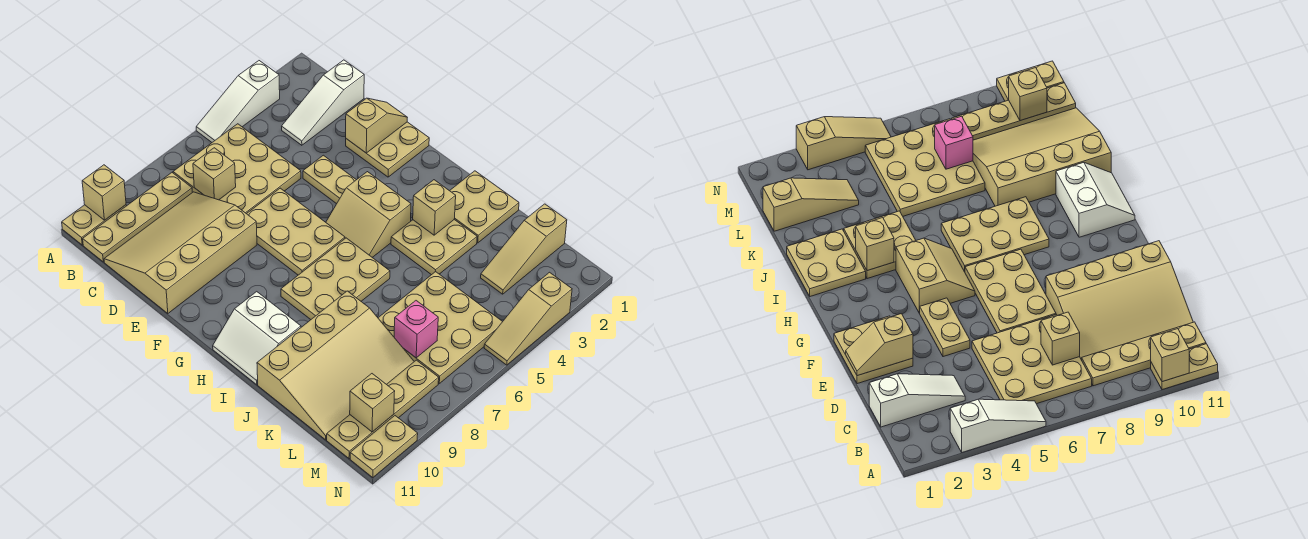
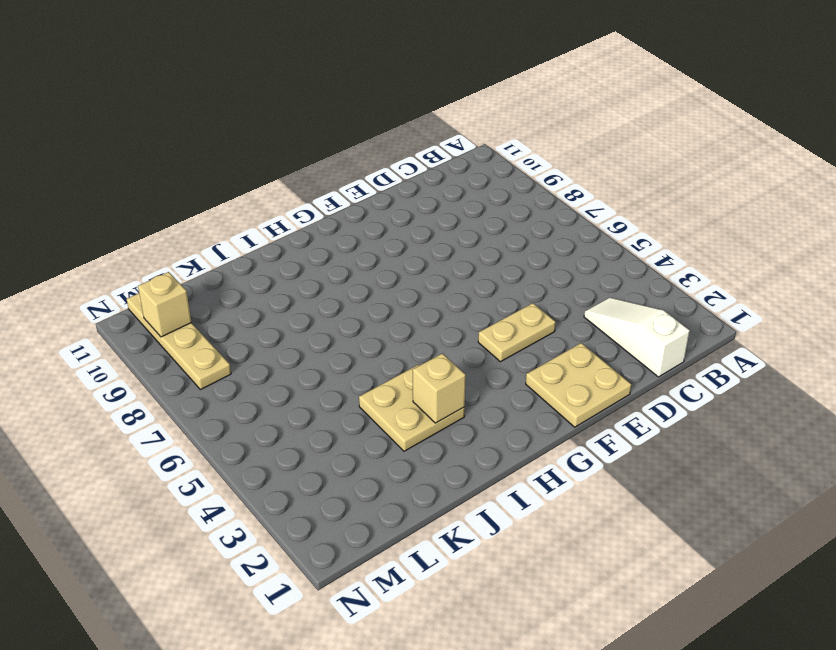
none -> white 1x3 slope [196,61,280,142]
none -> tan 1x2 plate [62,205,126,245]
none -> tan 3x3 plate [173,124,301,214]

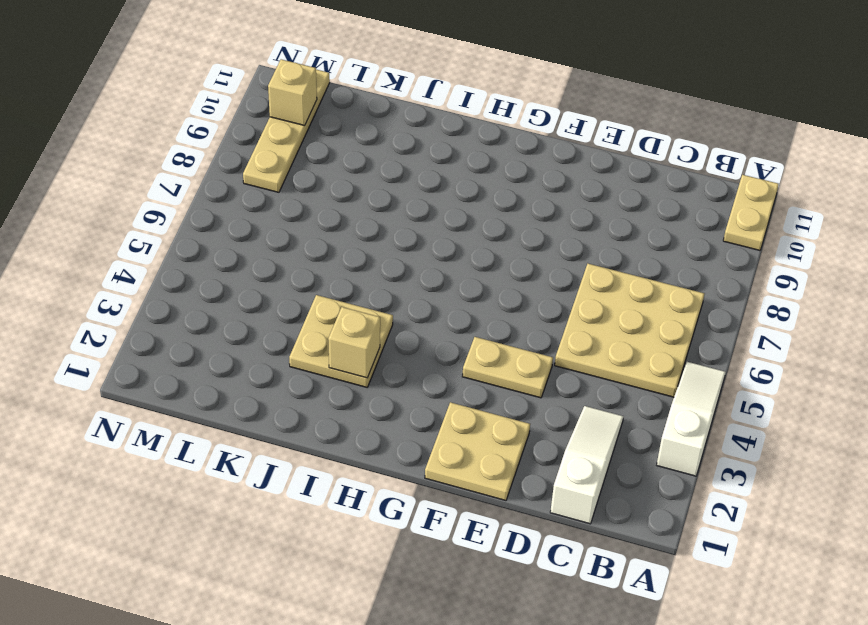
none -> tan 1x4 plate [83,173,192,262]
none -> tan 3x4 slope [104,192,257,314]
none -> tan 2x3 plate [247,188,345,275]

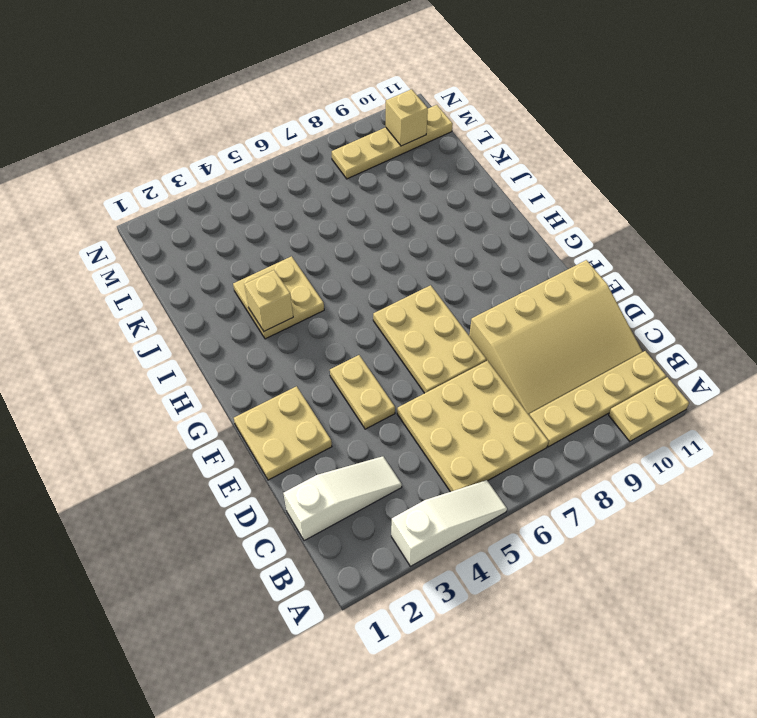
none -> tan 2x2 slope [326,172,411,257]
none -> tan 2x3 plate [281,238,390,319]
none -> white 2x2 slope [213,292,301,385]

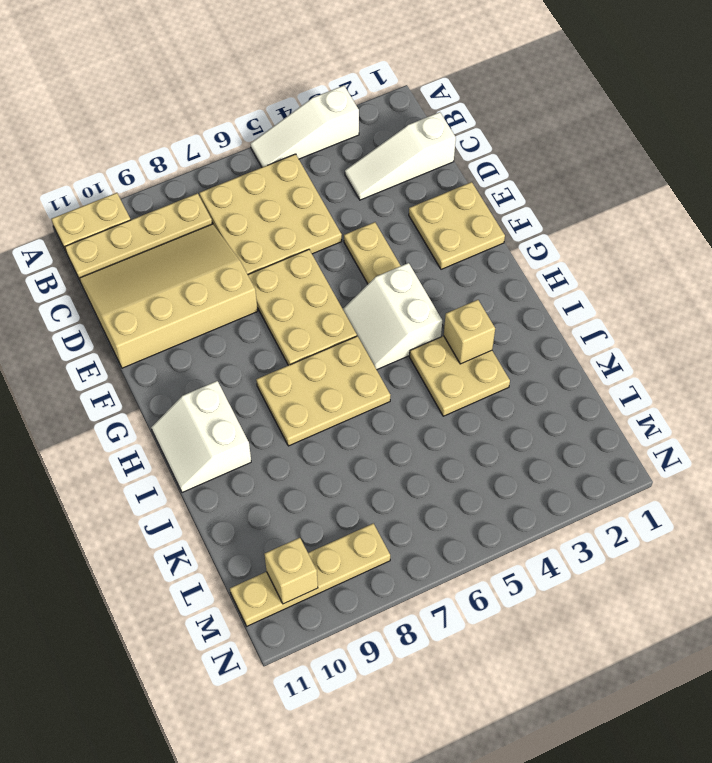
white 2x2 slope [343,263,442,370] -> tan 2x2 slope [326,172,411,257]
none -> tan 2x2 plate [450,171,519,243]
none -> tan 3x4 slope [257,291,414,440]
none -> tan 3x3 plate [378,272,503,383]

